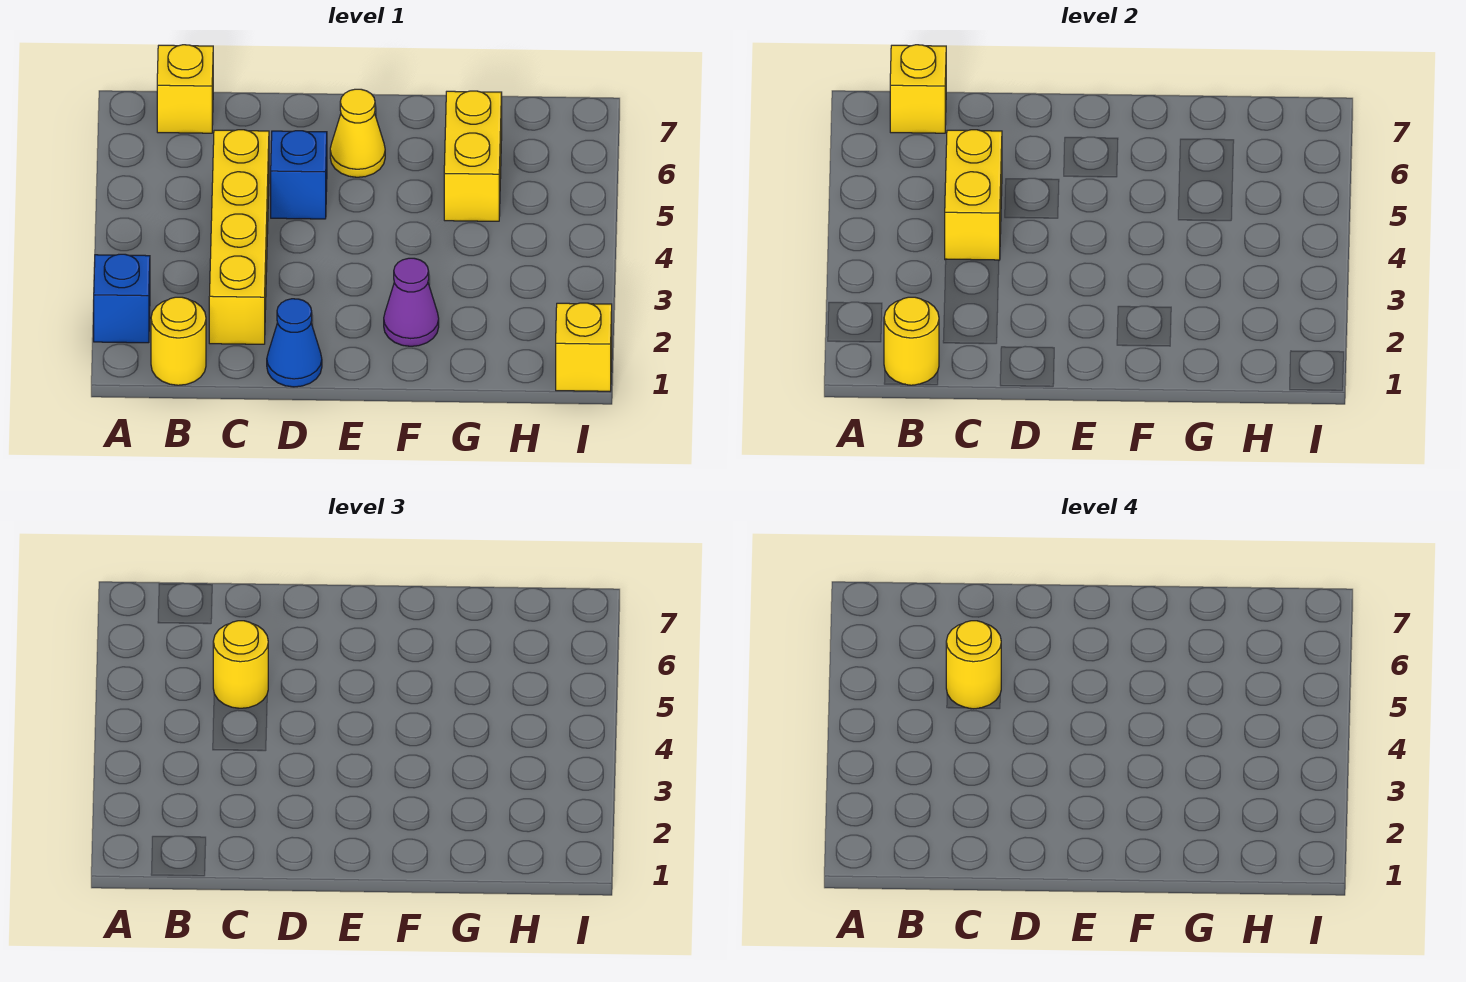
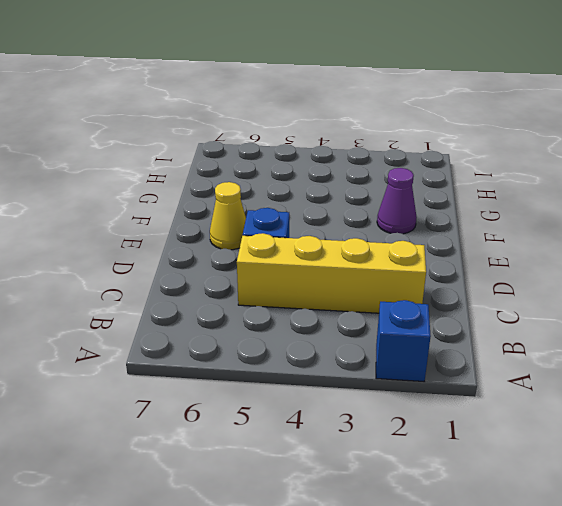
none -> yellow 1x1 round brick [151,297,206,385]
none -> yellow 1x1 brick [157,45,213,133]
none -> blue 1x1 cone [267,299,322,387]

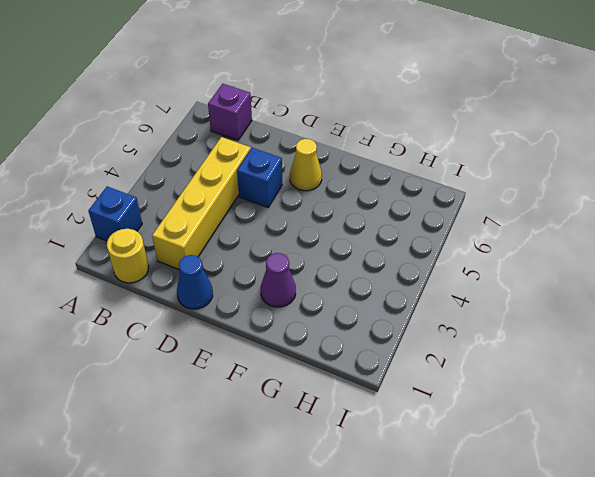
purple 1x1 brick [208,84,252,140] -> yellow 1x1 brick [157,45,213,133]
none -> yellow 1x2 brick [444,91,502,221]
none -> yellow 1x1 brick [556,303,612,391]
none -> yellow 1x1 round brick [884,297,939,385]

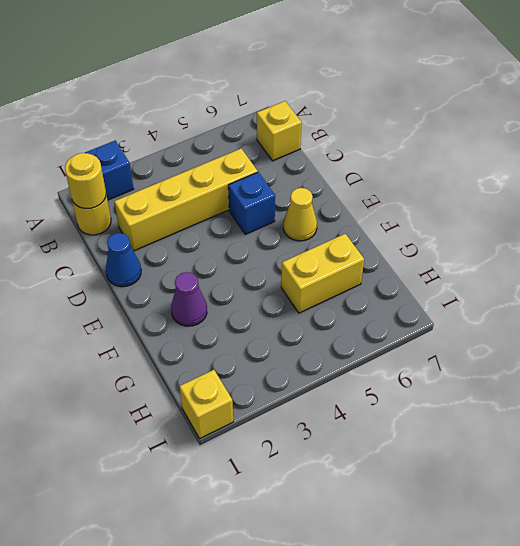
none -> yellow 1x1 brick [890,45,946,133]
none -> yellow 1x2 brick [945,130,1002,260]
none -> yellow 1x1 round brick [213,621,268,708]

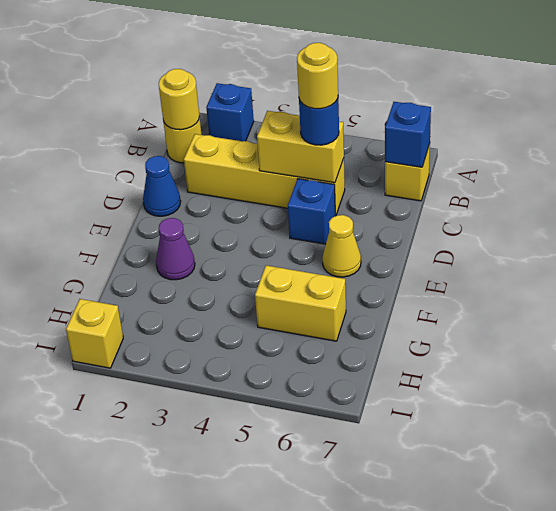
blue 1x1 brick [385,102,431,167] -> yellow 1x1 brick [890,45,946,133]
blue 1x1 round brick [299,99,339,145] -> yellow 1x1 round brick [213,621,268,708]

